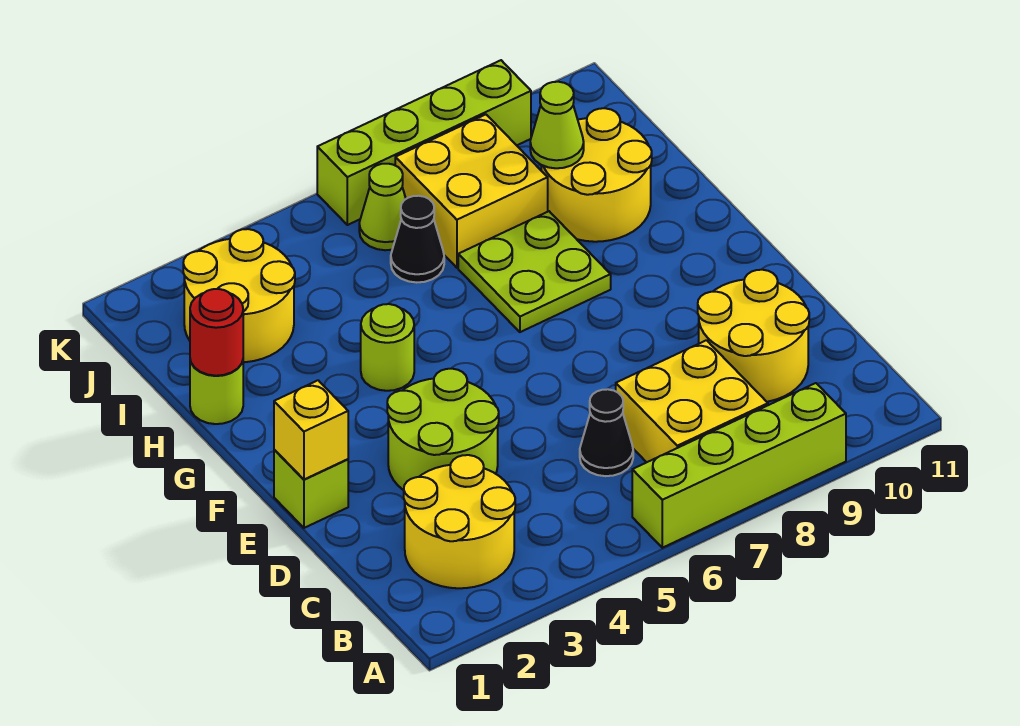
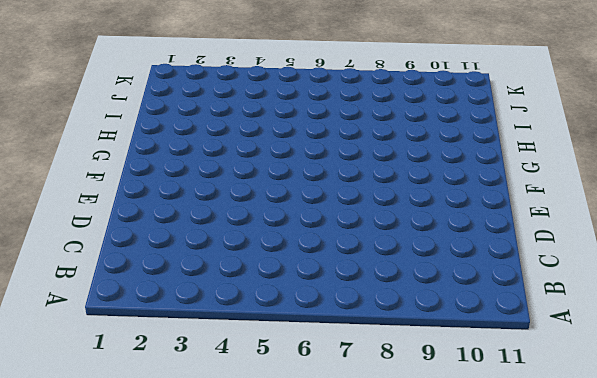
none -> lime 1x4 brick [632,383,846,548]
none -> yellow 2x2 round brick [404,455,515,588]
none -> yellow 2x2 brick [616,340,768,462]

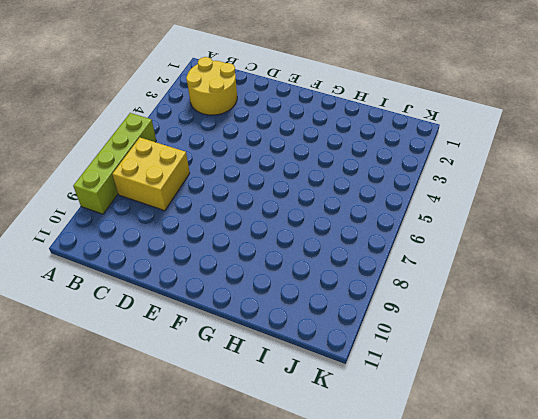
none -> black 1x1 cone [580,389,633,476]
none -> yellow 2x2 round brick [698,270,809,402]
none -> lime 2x2 round brick [387,369,499,490]

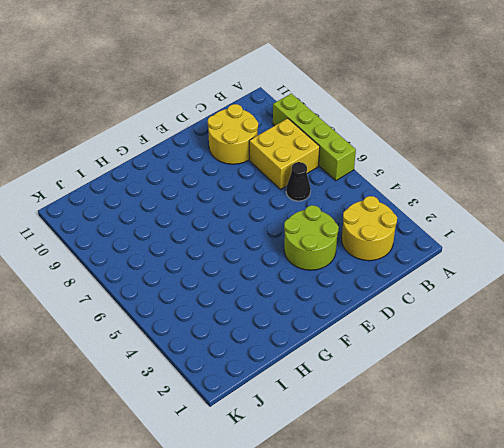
none -> lime 1x1 brick [274,450,348,528]
none -> lime 1x1 round brick [361,304,414,391]
none -> lime 2x2 plate [458,211,611,332]

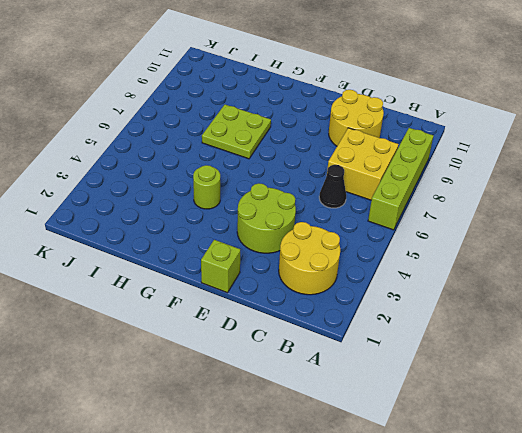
none -> lime 1x1 round brick [190,360,243,424]
none -> yellow 2x2 round brick [541,108,652,242]
none -> yellow 2x2 round brick [183,229,295,362]

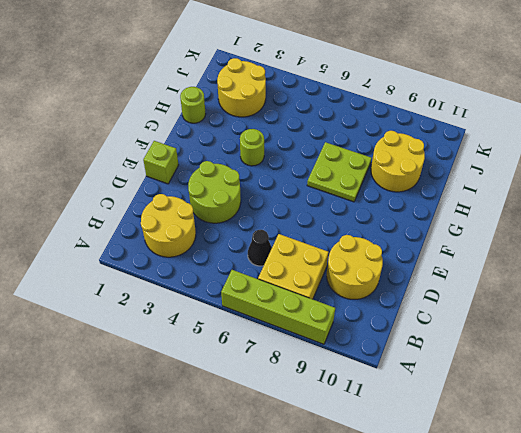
none -> black 1x1 cone [391,196,444,283]
none -> yellow 2x2 brick [395,115,548,268]
none -> lime 1x1 cone [359,164,406,250]

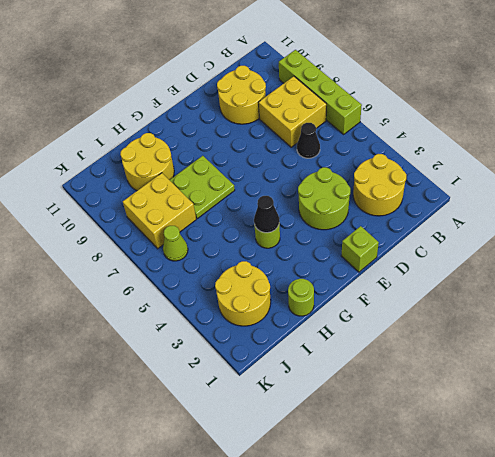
black 1x1 cone [254,196,279,233] -> black 1x1 cone moved to [391,196,444,283]
none -> lime 1x4 brick [317,60,531,225]
none -> yellow 1x1 brick [274,380,348,479]
none -> red 1x1 round brick [190,289,243,376]

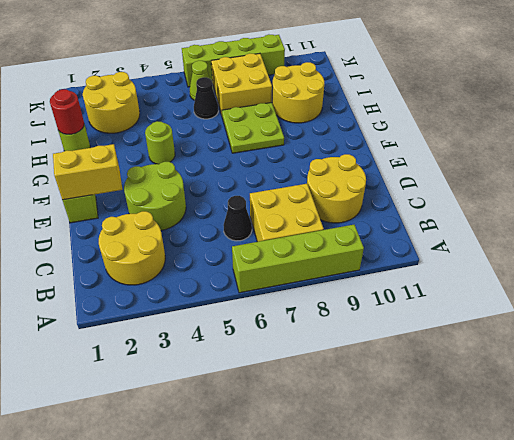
yellow 1x2 brick [53,144,122,200] -> yellow 1x1 brick [274,380,348,479]
none -> lime 1x1 cone [530,82,584,168]

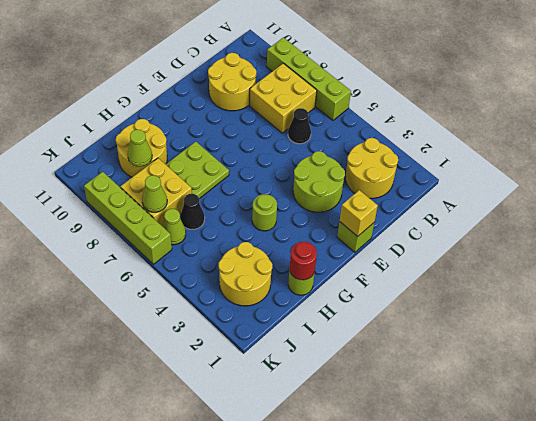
lime 1x1 cone [142,175,167,212] -> none

